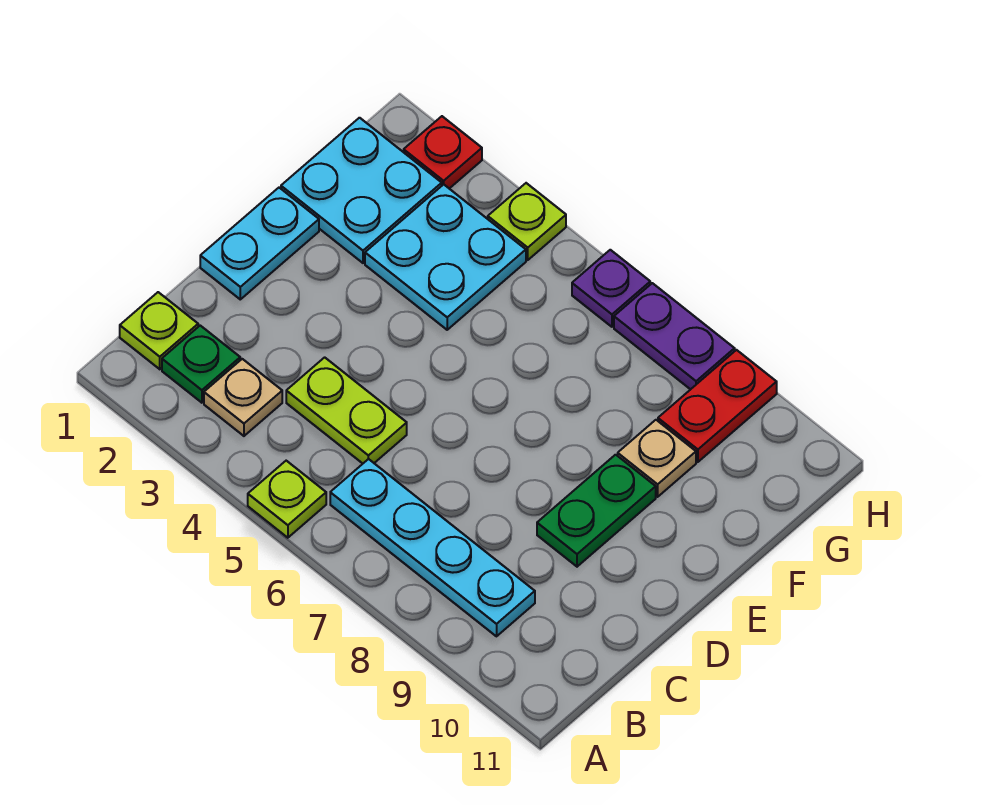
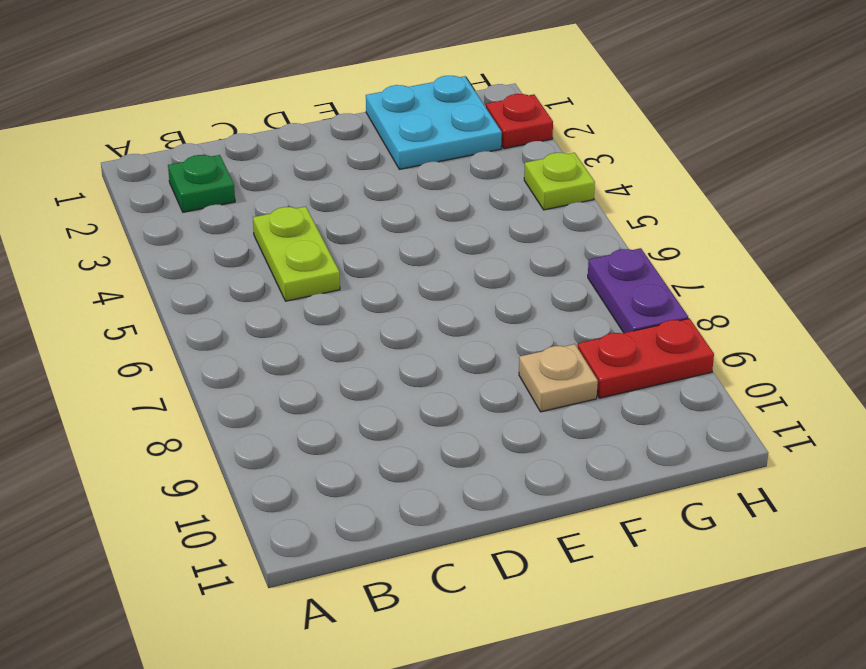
none -> lime 1x1 plate [248,461,326,538]
none -> lime 1x1 plate [120,292,198,369]
none -> tan 1x1 plate [204,359,282,436]

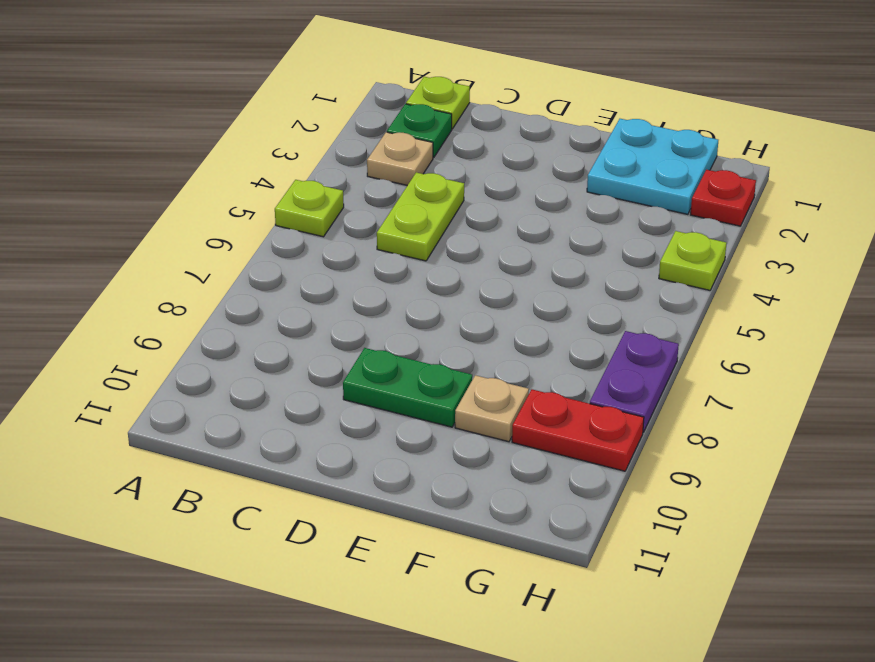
none -> cyan 1x4 plate [330,459,535,636]
none -> cyan 1x2 plate [200,188,319,299]
none -> cyan 2x2 plate [365,184,526,330]

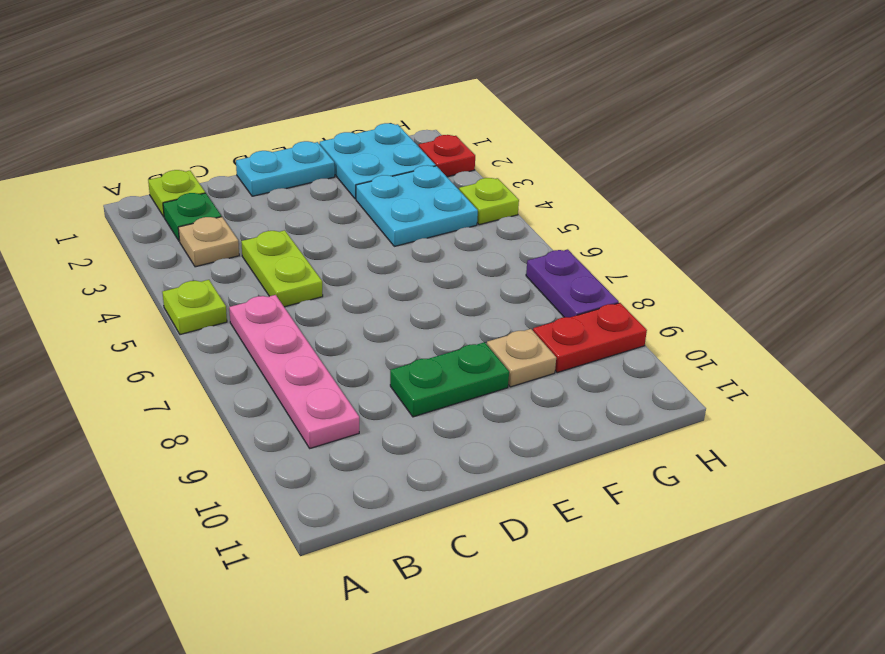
pink 1x4 plate [229,295,359,448] -> cyan 1x4 plate [330,459,535,636]
none -> purple 1x1 plate [572,250,650,327]

